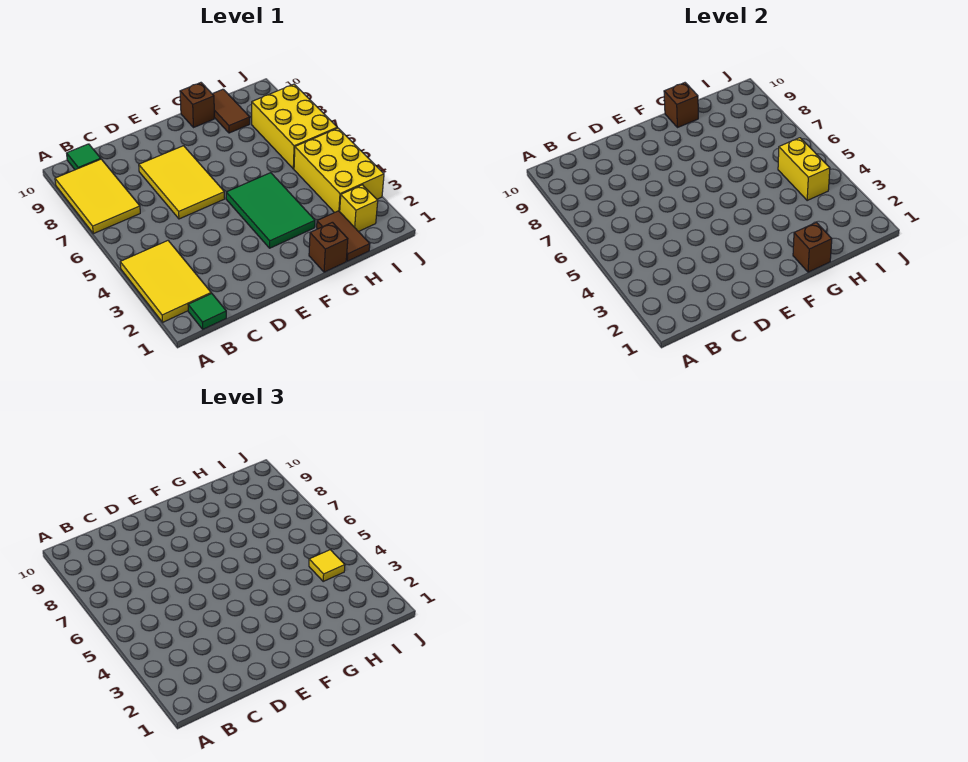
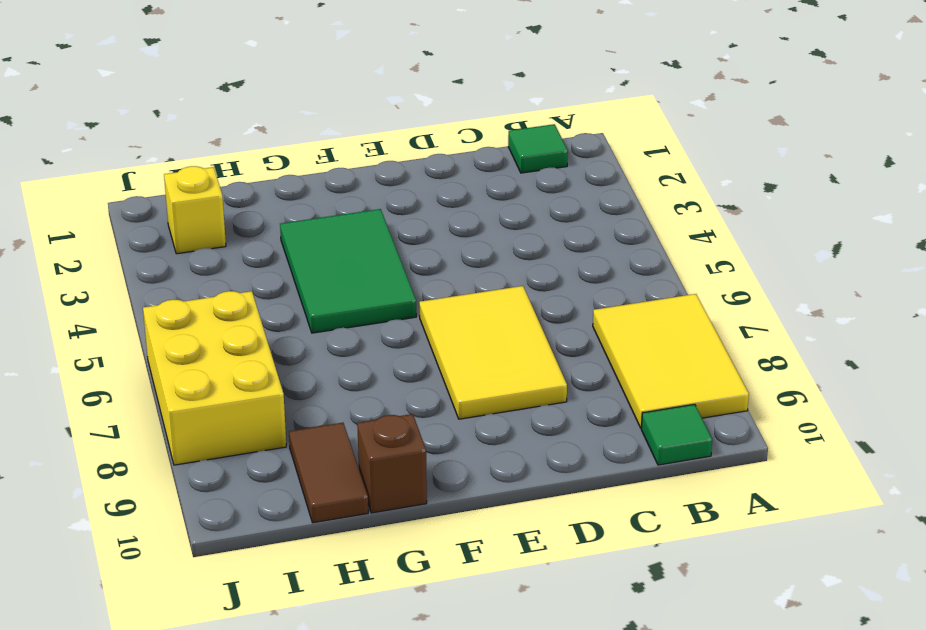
none -> yellow 2x3 tile [120,241,211,322]
none -> brown 1x1 brick [309,222,348,272]
none -> brown 1x2 tile [317,211,370,261]

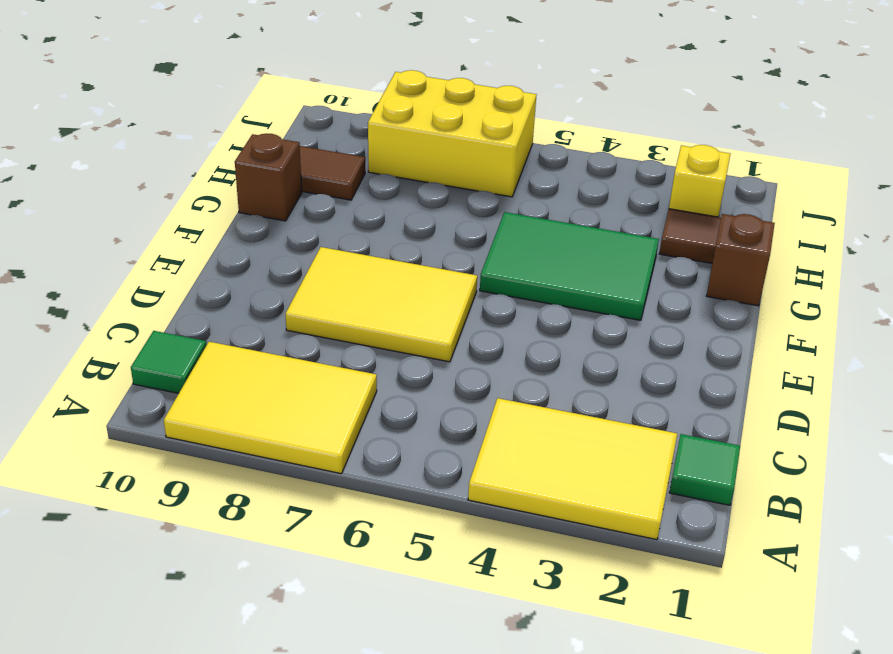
none -> yellow 2x3 brick [294,128,384,213]
none -> brown 1x1 brick [793,222,832,272]
none -> brown 1x1 brick [664,83,698,128]

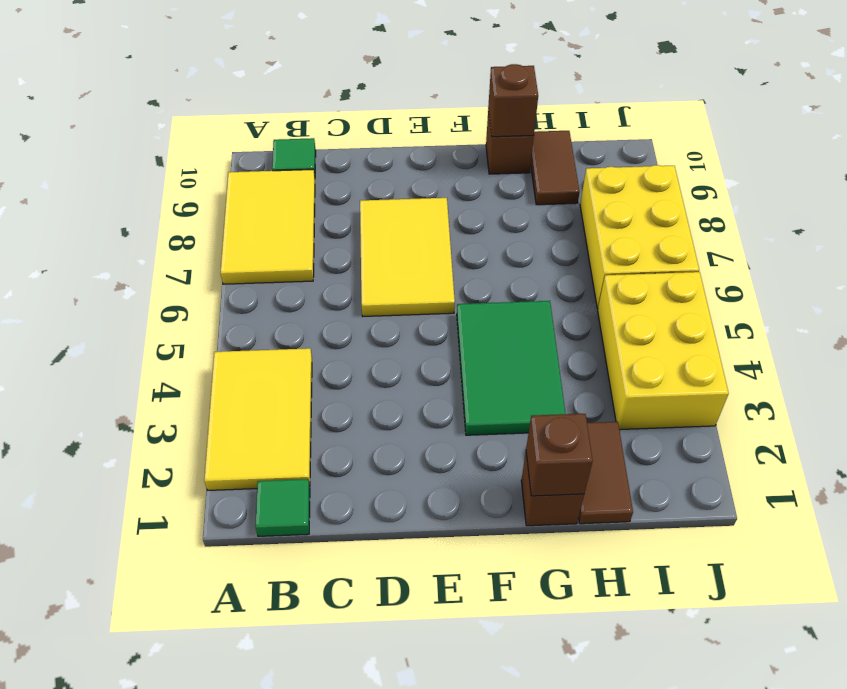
none -> yellow 1x1 brick [340,185,378,232]
none -> yellow 1x2 brick [778,138,830,200]
none -> yellow 1x1 tile [309,550,345,581]

